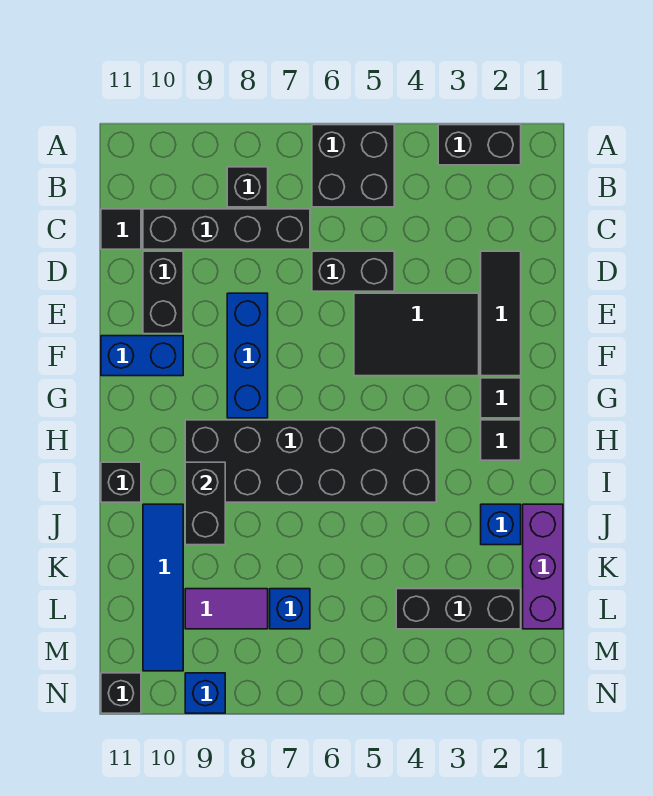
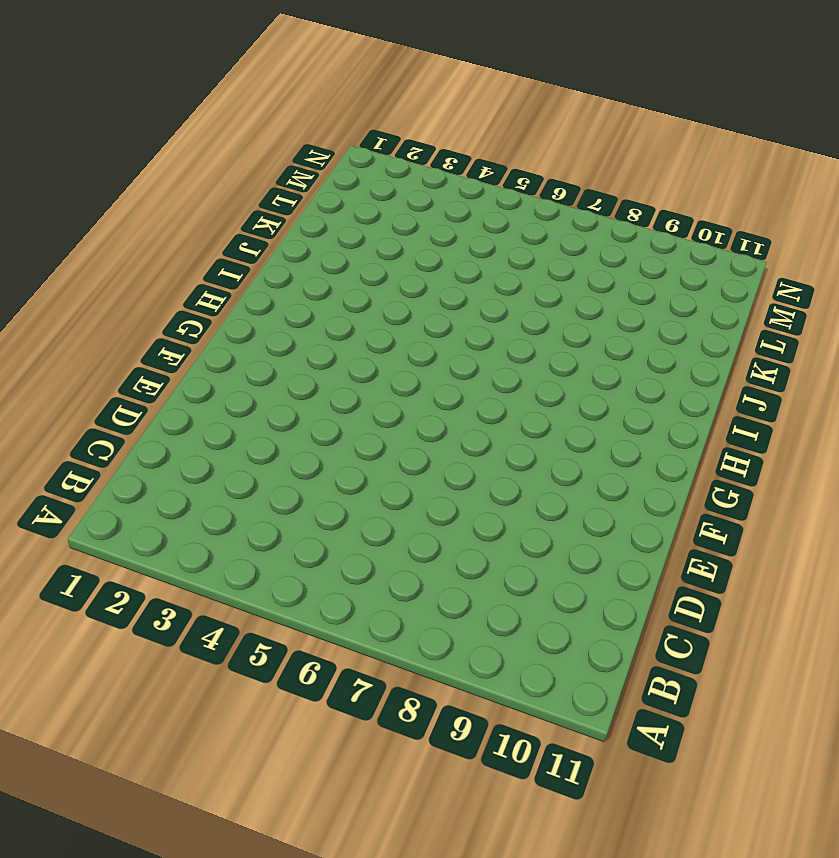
none -> black 1x2 brick [438,125,521,165]
none -> black 2x2 brick [312,125,394,207]
none -> black 1x1 brick [227,167,268,207]

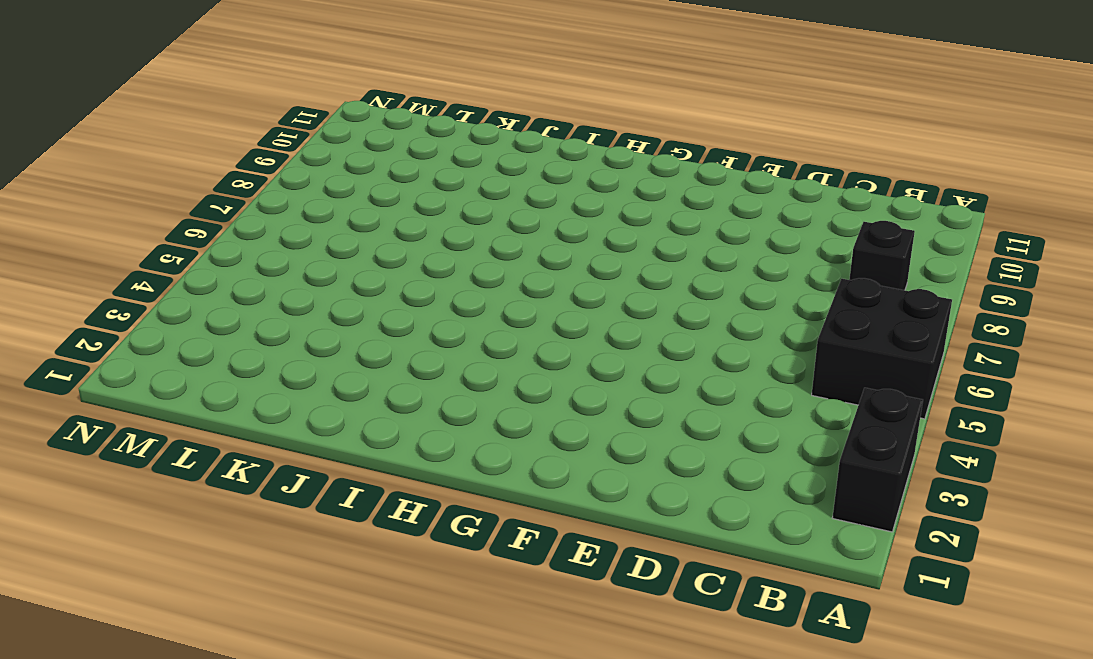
none -> black 1x4 brick [143,209,310,249]
none -> black 1x1 tile [101,209,141,249]
none -> black 1x3 tile [481,251,521,376]

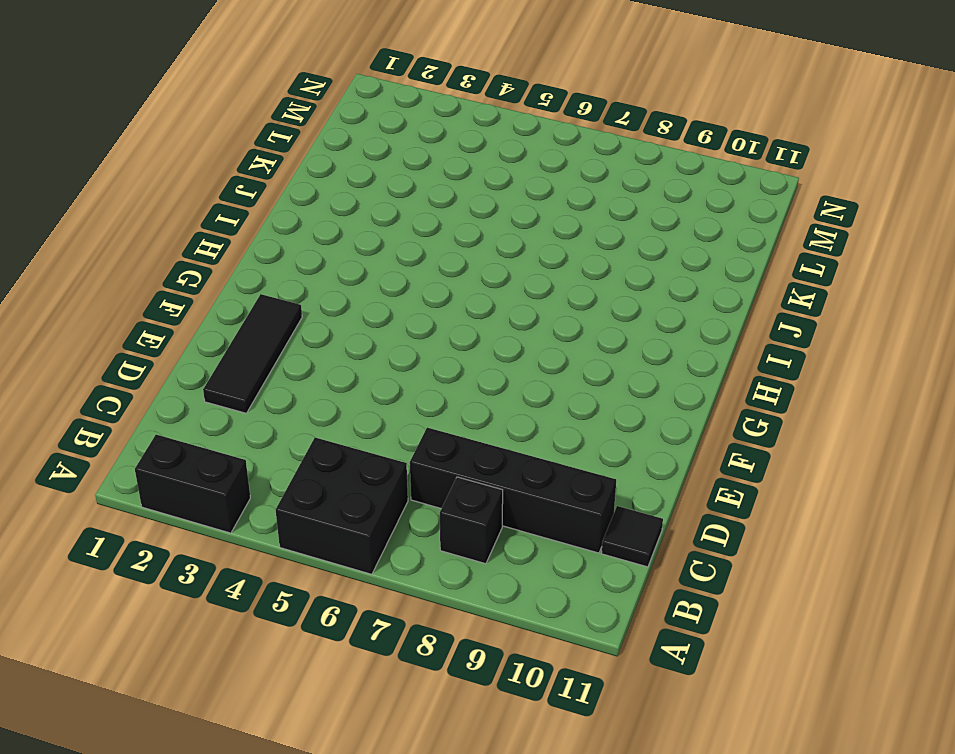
none -> black 1x2 brick [312,251,394,291]
none -> black 1x2 brick [143,251,183,334]
none -> black 2x3 tile [354,293,479,376]

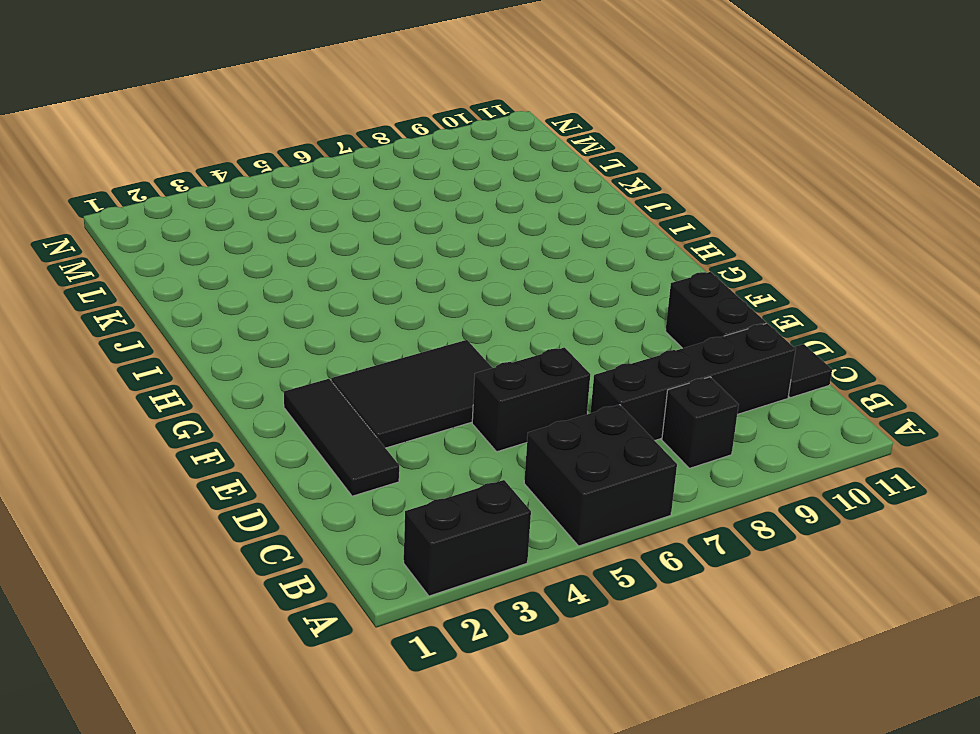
none -> blue 1x3 brick [227,293,268,418]
none -> blue 1x2 brick [101,336,183,376]
none -> black 1x1 tile [481,378,521,418]

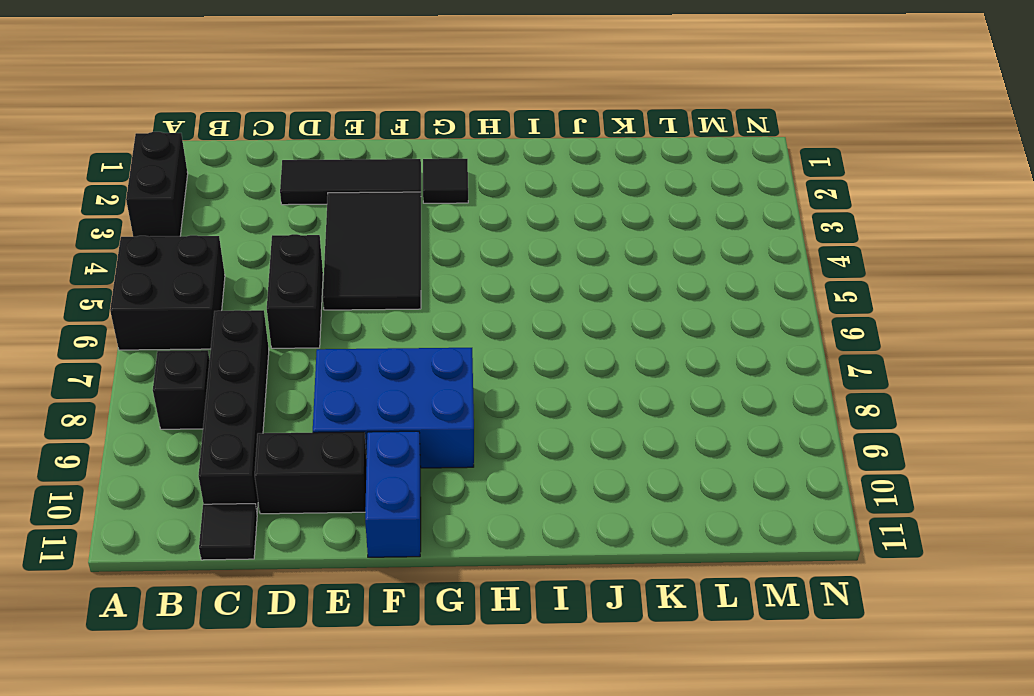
blue 2x3 brick [313,348,474,468] -> blue 1x3 brick [227,293,268,418]
none -> black 1x1 tile [481,420,521,460]
none -> black 2x6 brick [185,420,436,502]
none -> black 1x1 brick [101,462,141,502]

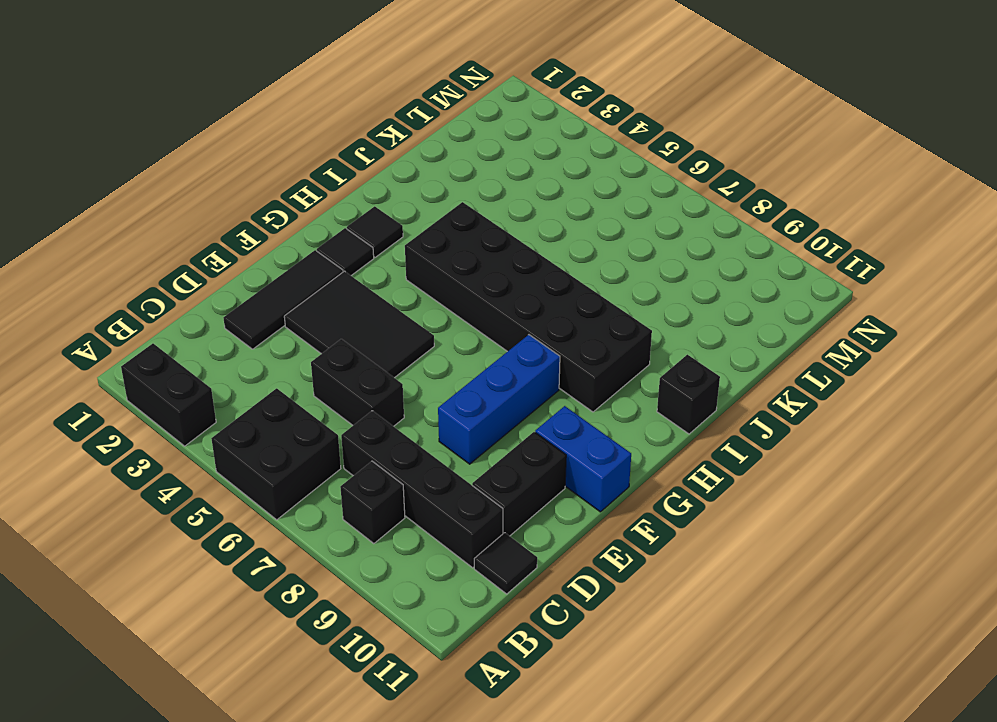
none -> purple 1x3 brick [523,504,563,629]
none -> blue 1x1 brick [481,504,521,545]
none -> blue 1x4 tile [143,504,183,671]

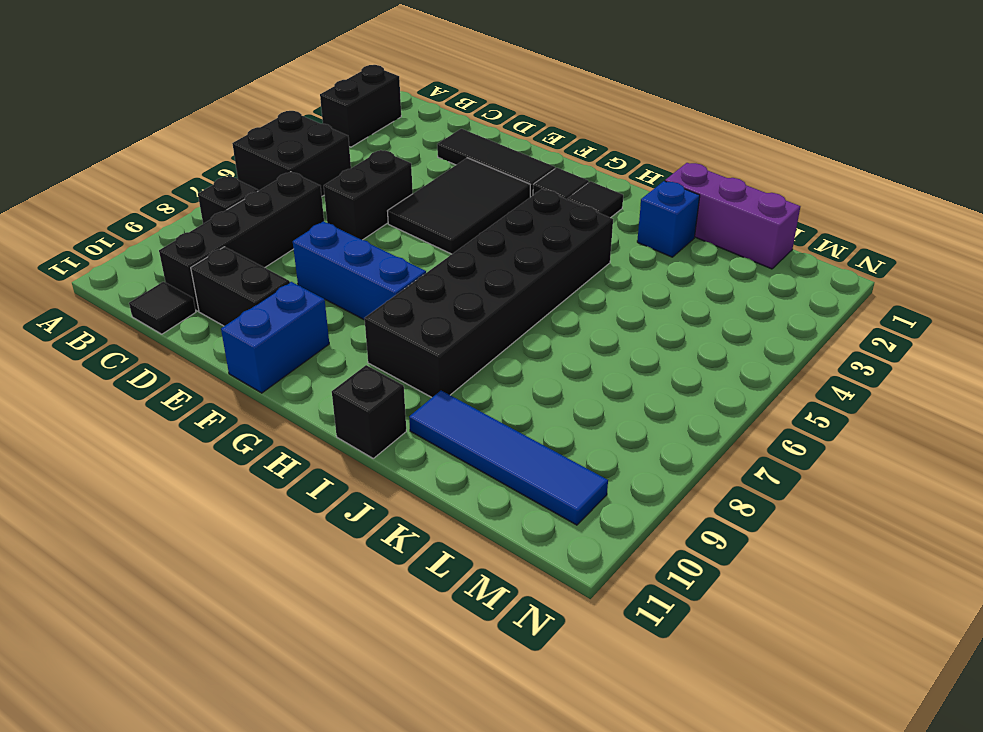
none -> black 1x3 brick [396,589,521,629]
none -> blue 1x1 brick [270,589,310,629]
none -> purple 1x2 tile [185,589,268,629]

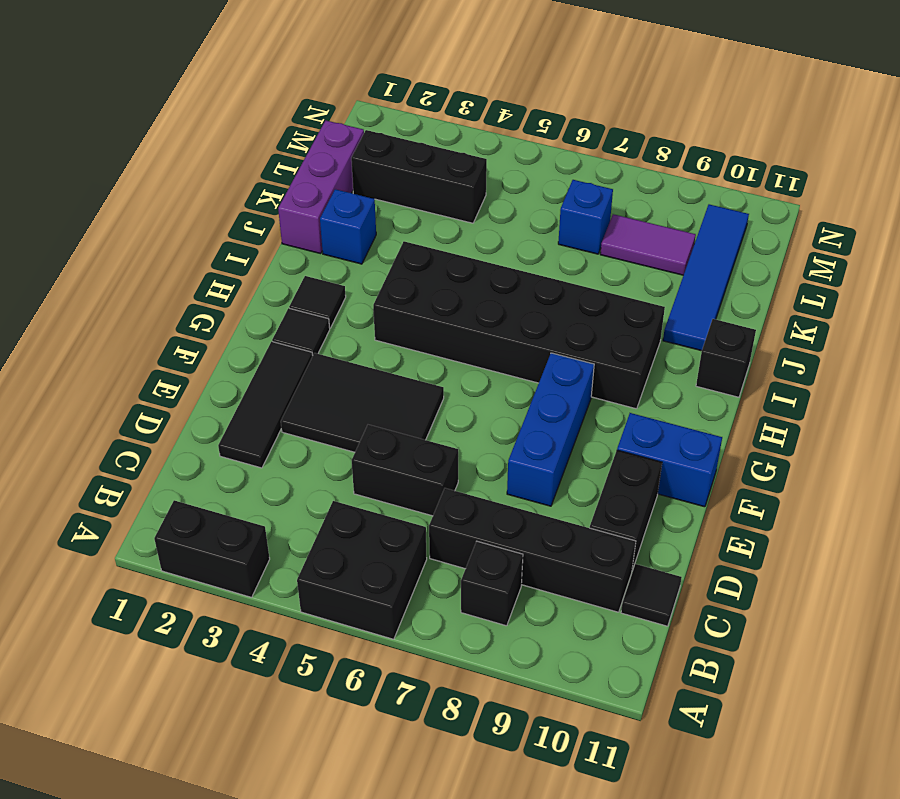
none -> blue 1x1 brick [185,673,225,713]
none -> black 1x1 brick [101,673,141,713]
none -> black 1x2 brick [185,462,225,545]

